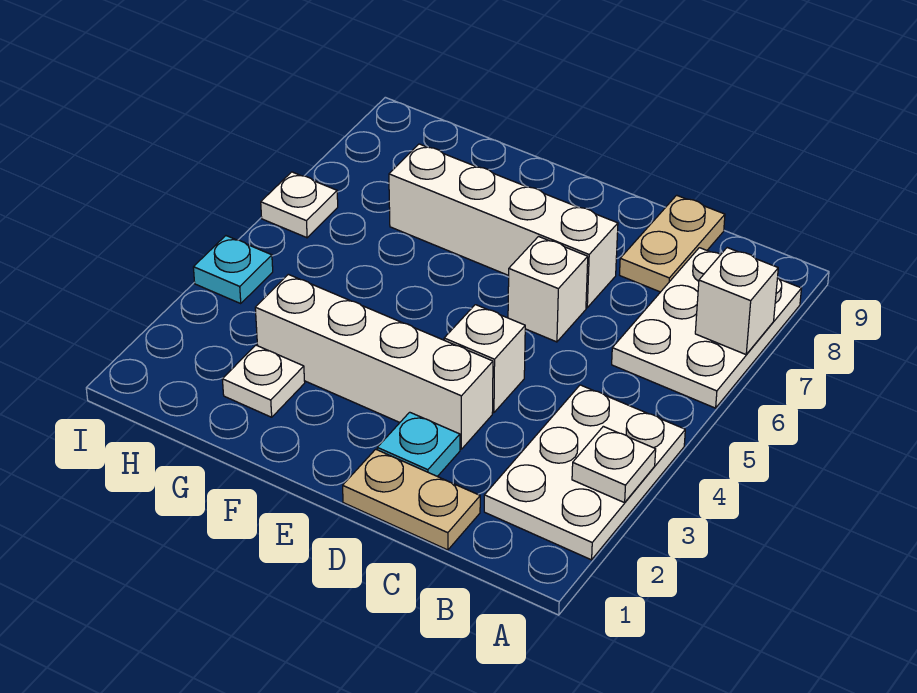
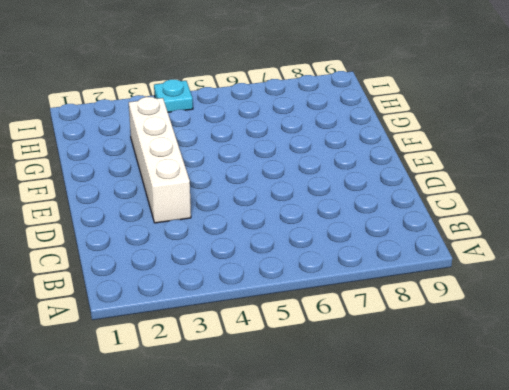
none -> white 2x3 plate [484,385,685,560]
none -> white 2x3 plate [612,248,801,408]
none -> tan 1x2 plate [343,449,480,550]

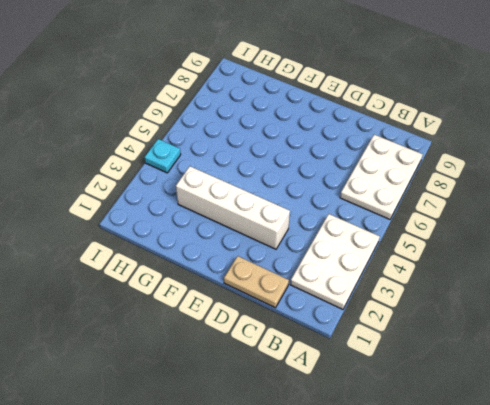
none -> tan 1x2 plate [620,195,725,292]
none -> cyan 1x1 plate [377,412,460,476]
none -> white 1x1 brick [444,305,525,413]

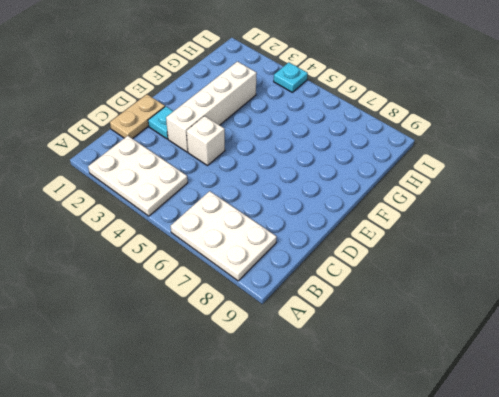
none -> tan 1x2 plate [620,195,725,292]
none -> white 1x1 brick [508,237,588,342]
none -> white 1x4 brick [389,144,618,308]

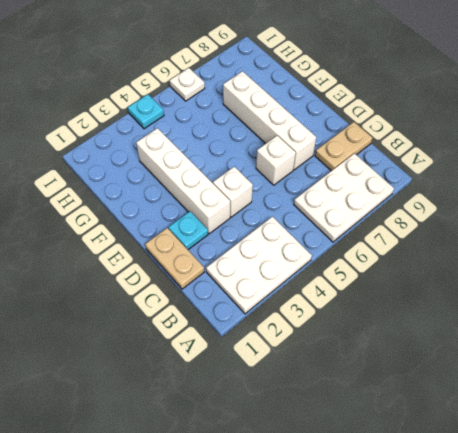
none -> white 1x1 plate [222,345,305,417]
none -> white 1x1 plate [572,426,656,503]
none -> white 1x1 brick [695,248,778,354]

